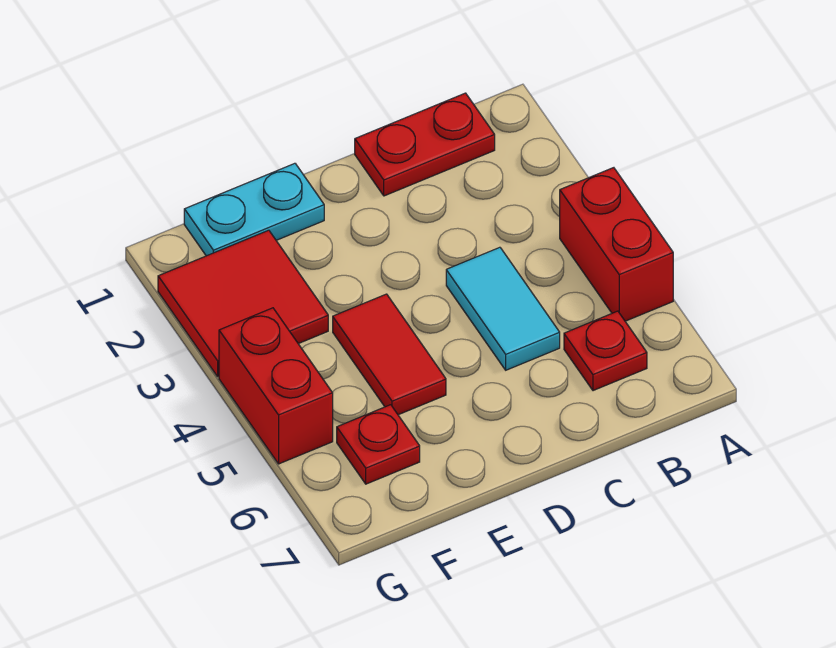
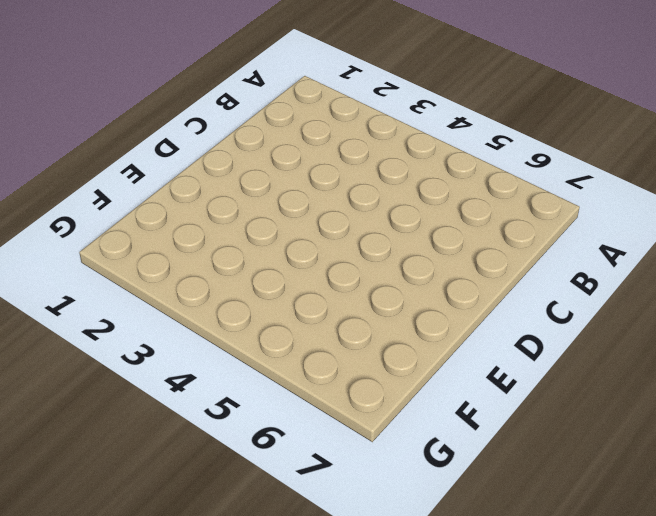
none -> red 1x2 brick [560,168,673,321]
none -> red 1x2 plate [355,93,495,196]

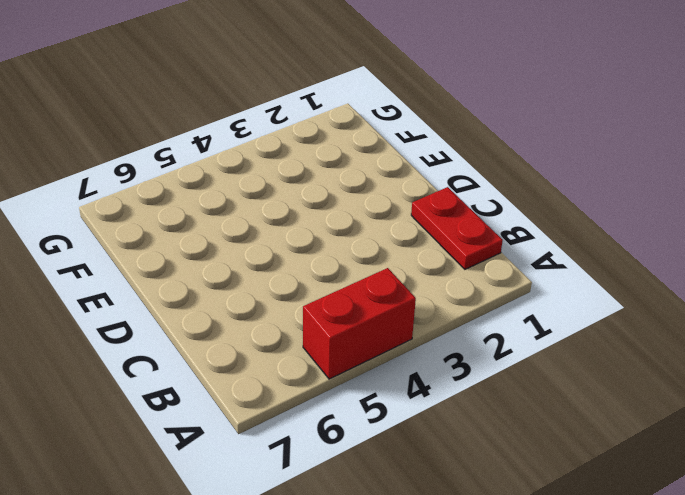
none -> red 1x1 plate [564,311,647,391]
none -> cyan 1x2 tile [446,247,560,370]

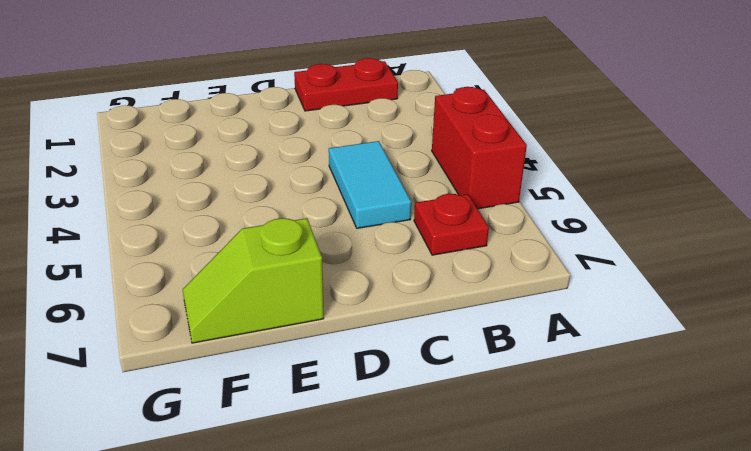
lime 1x2 slope [183,218,324,343] -> none
none -> cyan 1x2 plate [184,163,324,256]
none -> red 1x2 tile [333,294,446,415]

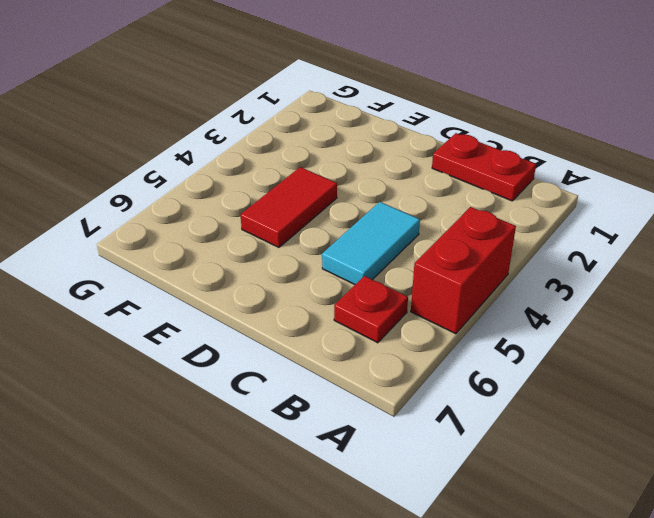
none -> cyan 1x2 plate [184,163,324,256]
none -> red 2x2 tile [158,230,328,377]

